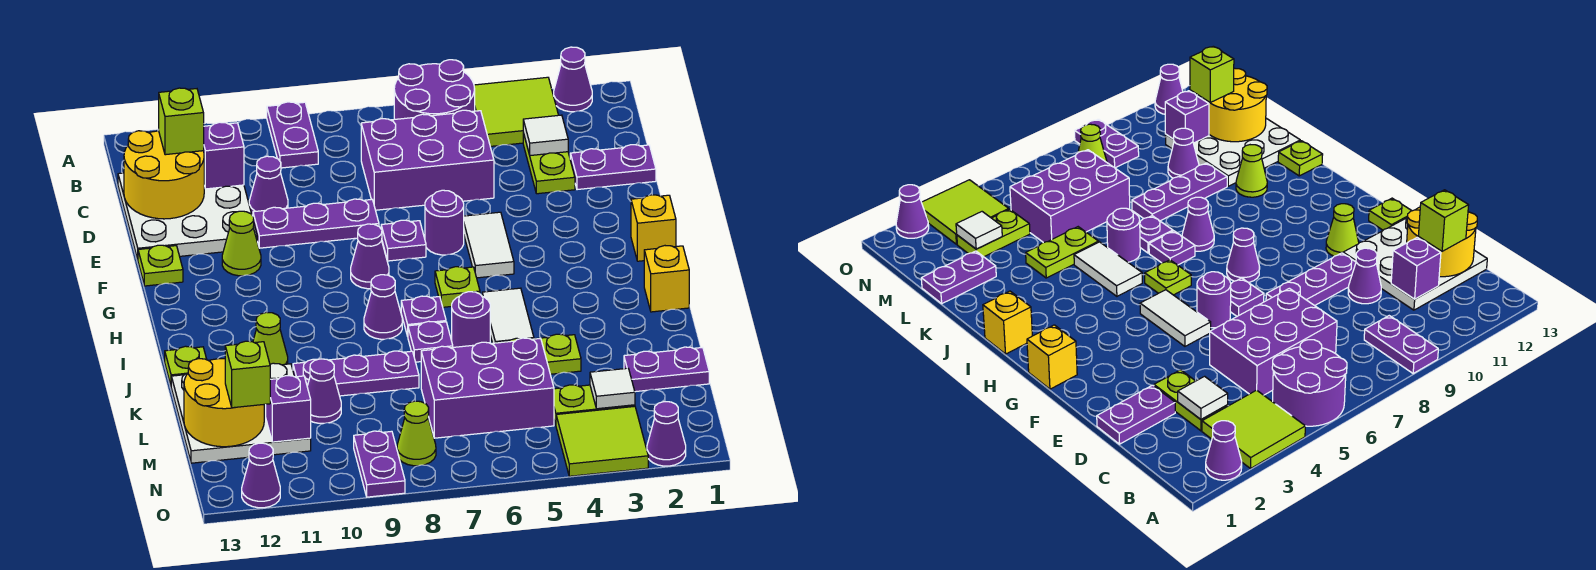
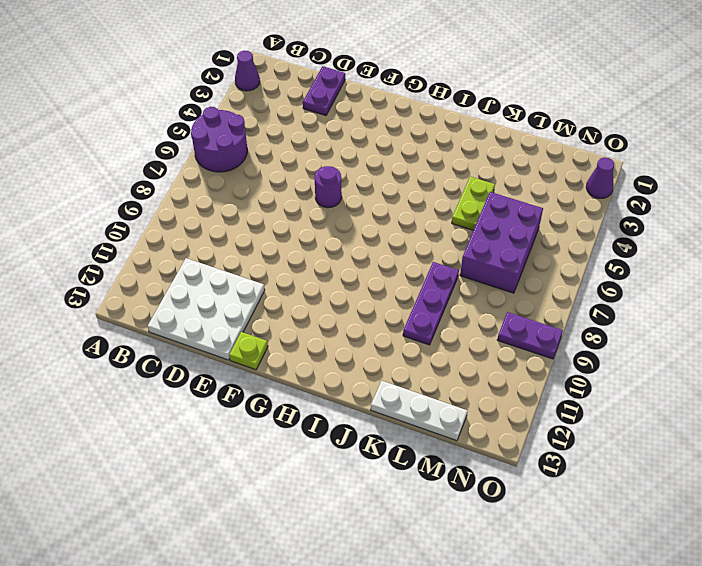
white 1x3 plate [371,381,467,441] -> white 3x3 plate [171,363,311,463]
none -> lime 2x2 tile [474,77,558,146]
none -> purple 1x2 plate [267,102,318,168]
none -> lime 1x2 plate [523,133,575,194]
none -> purple 2x3 brick [361,110,494,210]

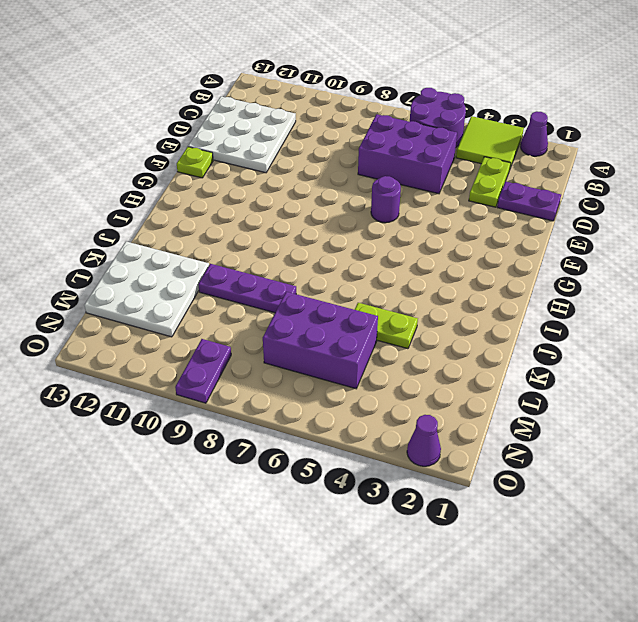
none -> purple 1x2 plate [267,102,318,168]
none -> purple 1x1 cone [249,156,288,215]
none -> purple 1x3 plate [253,199,379,248]
none -> white 1x2 tile [464,212,514,278]

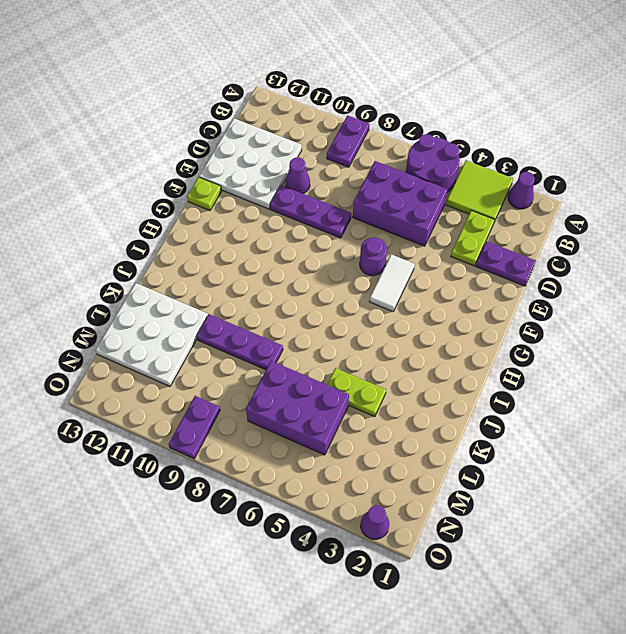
none -> purple 1x1 plate [381,220,426,261]
none -> lime 1x1 cone [222,211,261,276]
none -> yellow 1x1 brick [631,195,676,261]
none -> purple 1x1 cone [351,224,389,289]

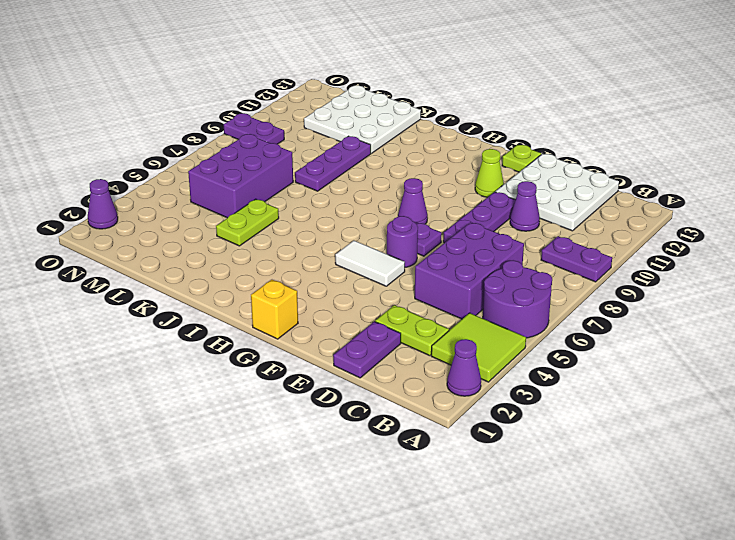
none -> lime 1x1 plate [435,267,480,307]
none -> yellow 1x1 brick [644,246,689,312]
none -> white 1x2 tile [482,288,534,343]
none -> purple 1x1 plate [401,296,446,336]

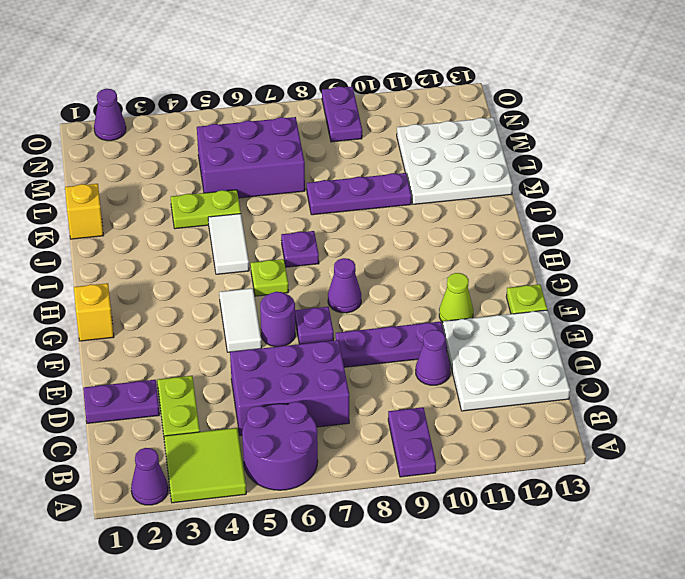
yellow 1x1 brick [65,184,104,239] -> yellow 1x1 brick moved to [644,246,689,312]
none -> purple 1x1 cone [364,275,402,339]
none -> purple 1x1 round brick [452,292,490,347]
none -> purple 1x1 plate [408,321,453,362]
none -> lime 1x1 cone [253,312,288,365]

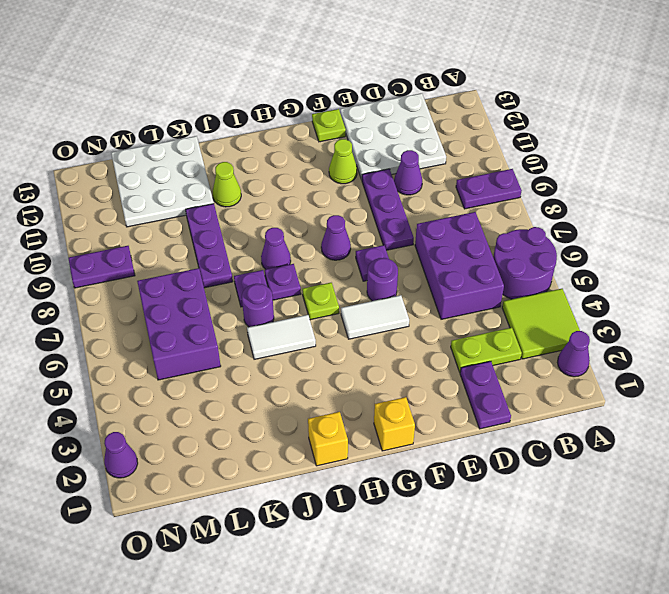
none -> lime 1x1 plate [165,346,207,385]
none -> lime 1x2 plate [498,334,581,374]
none -> purple 1x2 plate [624,347,709,392]
none -> purple 1x1 cone [307,359,341,423]

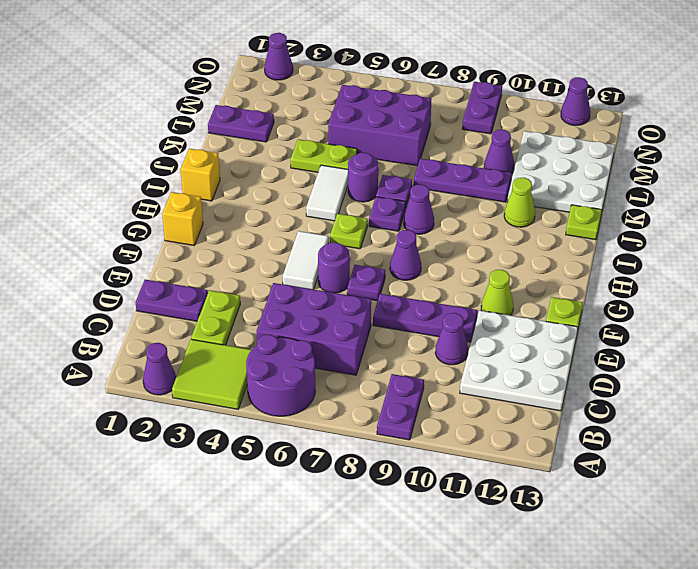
none -> lime 1x2 plate [554,385,635,424]
none -> lime 2x2 tile [556,406,648,476]
none -> lime 1x1 cone [397,401,436,466]
none -> white 1x1 tile [523,115,568,156]

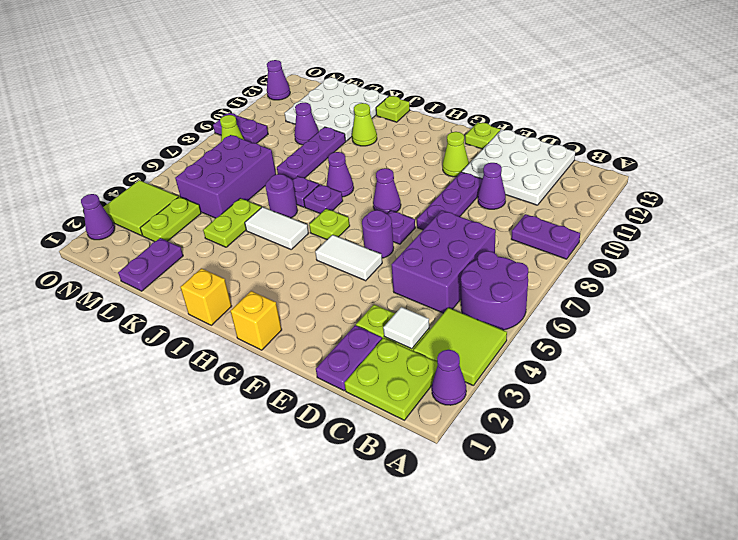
lime 2x2 plate [345,338,438,420] -> none
none -> purple 1x1 brick [204,122,244,189]
none -> yellow 2x2 round brick [124,131,204,219]
none -> yellow 2x2 round brick [184,359,264,447]
none -> white 1x1 tile [590,368,635,409]

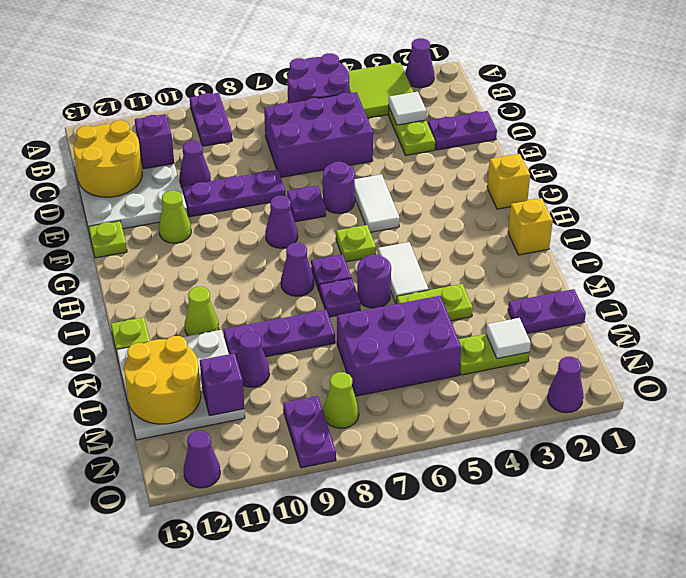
none -> lime 2x2 tile [556,406,648,476]
none -> lime 1x1 brick [159,88,204,155]
none -> lime 1x1 brick [225,341,270,408]

